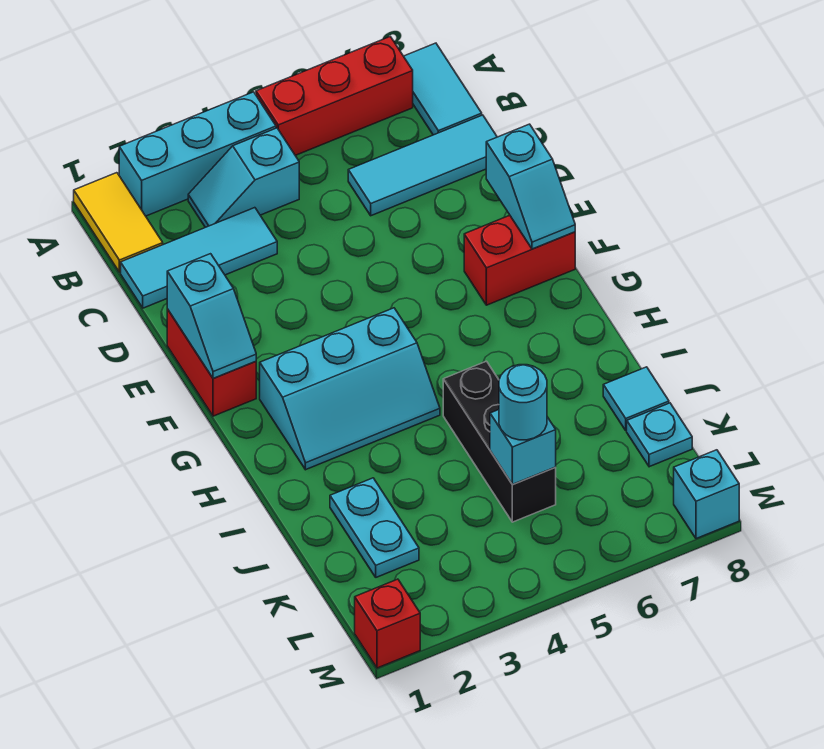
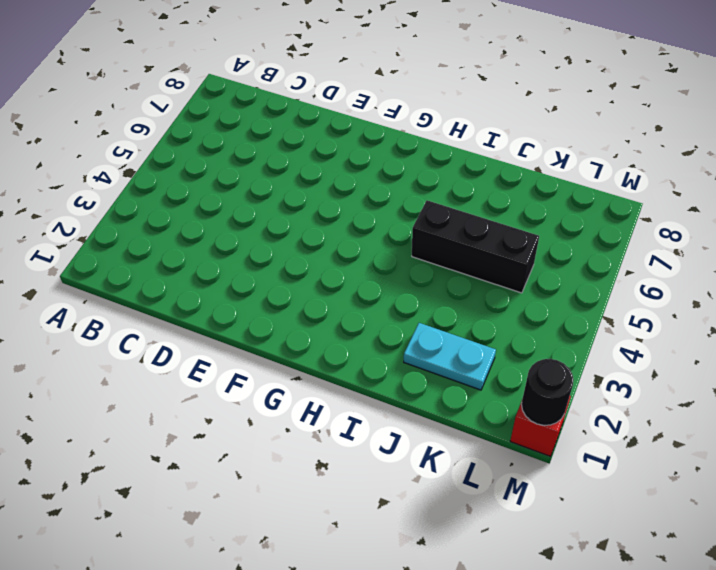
black 1x1 round brick [521,359,574,425] -> none
none -> yellow 1x2 tile [74,173,163,272]
none -> cyan 1x3 brick [119,92,276,216]
none -> red 1x3 brick [256,37,413,156]

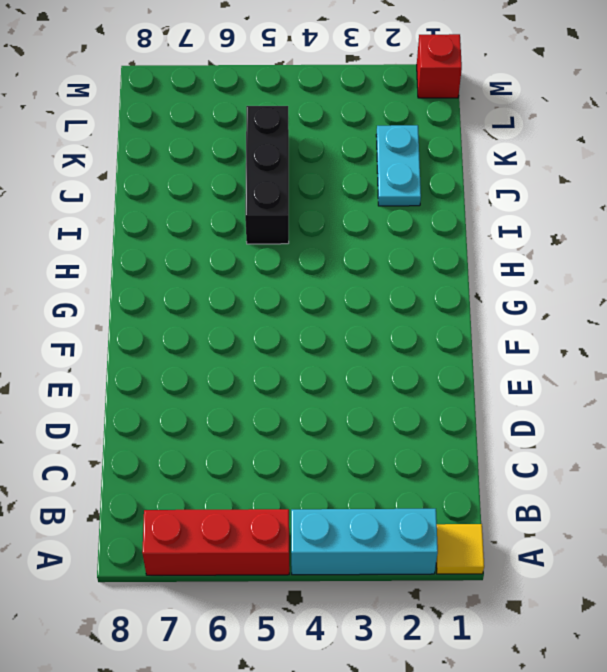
yellow 1x1 tile [436,524,484,574] -> yellow 1x2 tile [74,173,163,272]
none -> cyan 1x2 tile [404,43,482,135]
none -> cyan 1x2 slope [188,128,299,227]
none -> cyan 1x3 tile [121,208,277,308]

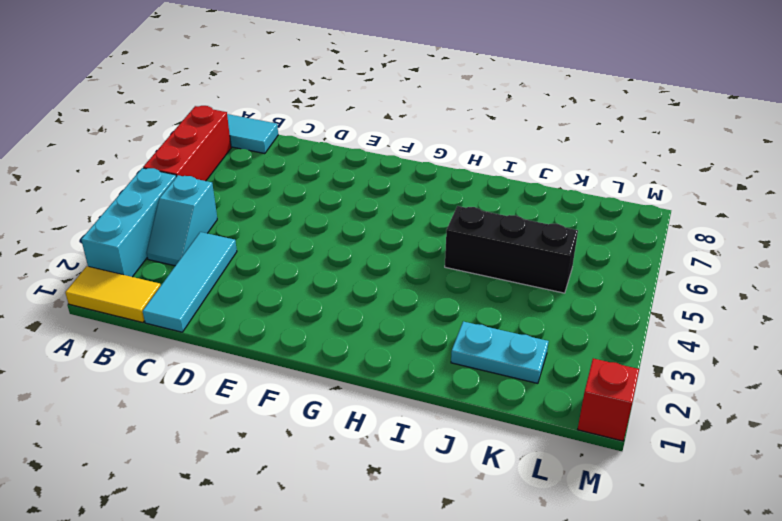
none -> cyan 1x3 tile [348,115,497,216]
none -> red 1x2 brick [167,309,256,416]
none -> red 1x2 brick [464,215,575,305]

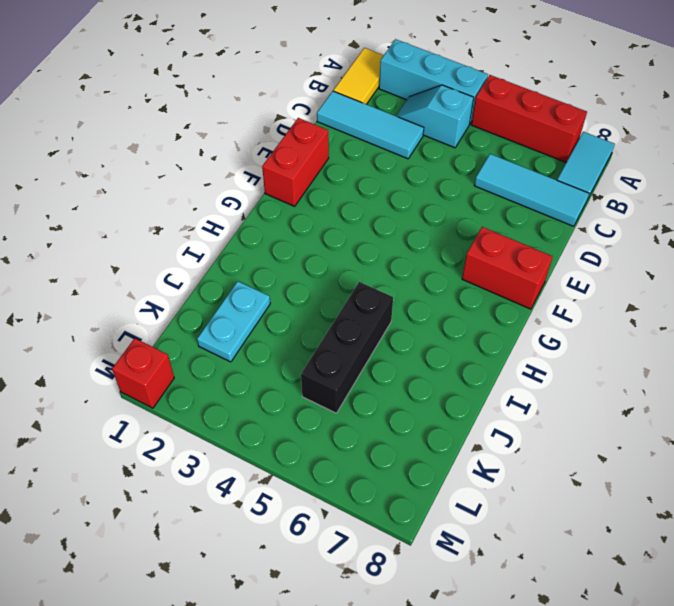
none -> cyan 2x3 slope [260,308,440,470]
none -> cyan 1x1 tile [603,367,669,431]
none -> cyan 1x1 plate [627,403,692,467]

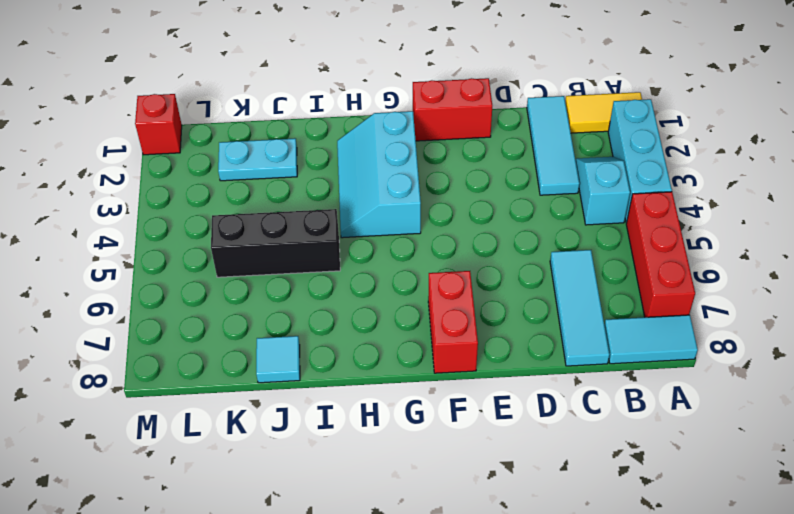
none -> cyan 1x1 plate [627,403,692,467]
none -> cyan 1x1 brick [674,450,739,539]
none -> cyan 1x2 slope [167,254,256,378]

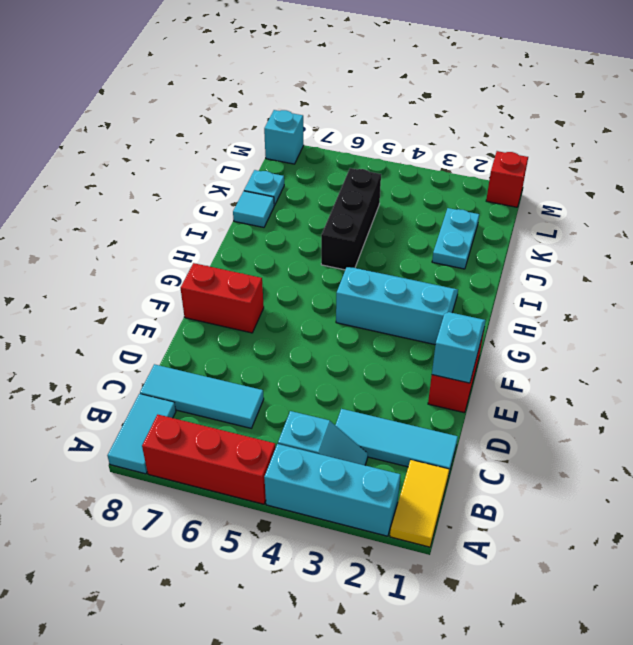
none -> cyan 1x2 slope [486,124,575,249]
none -> cyan 1x1 brick [490,410,556,485]
none -> cyan 1x1 round brick [499,365,547,440]

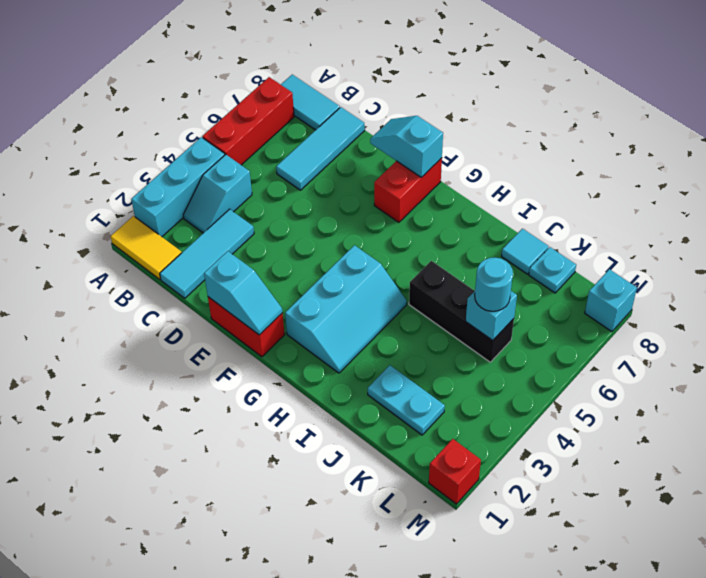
cyan 1x2 slope [370,116,443,177] -> cyan 1x2 slope turned to [486,124,575,249]

